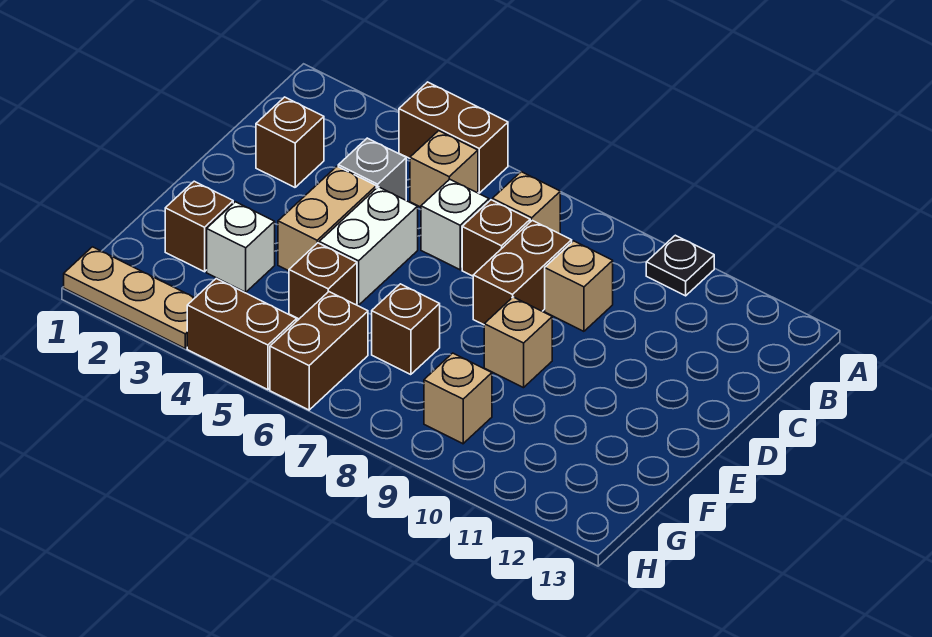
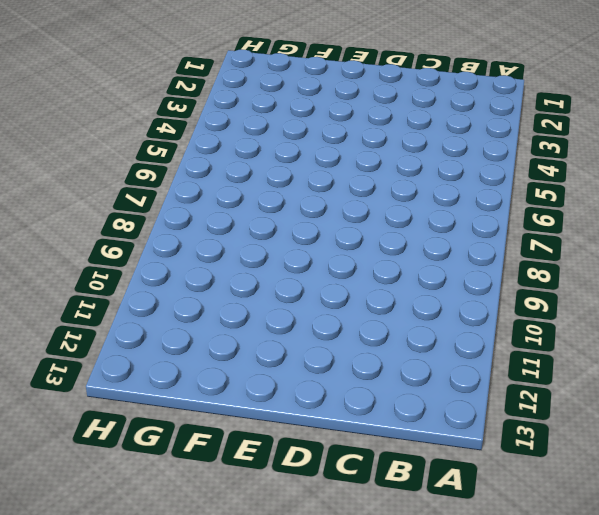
none -> brown 1x2 brick [399,82,508,193]
none -> black 1x1 plate [646,235,714,296]
none -> tan 1x1 brick [410,131,478,207]

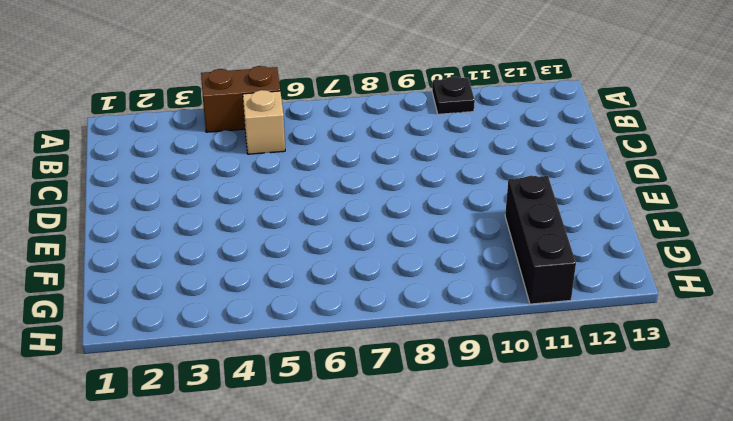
black 1x3 brick [505,176,576,304] -> none
none -> tan 1x1 brick [492,172,560,234]
none -> brown 1x1 brick [256,97,324,187]
none -> grey 1x1 brick [338,138,406,200]

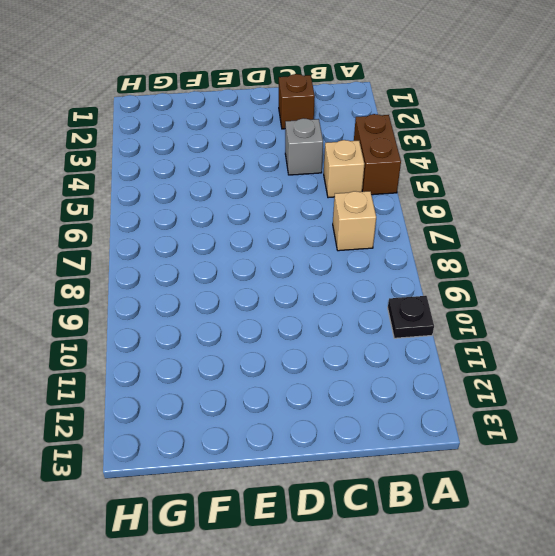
none -> white 1x1 brick [421,179,489,270]
none -> brown 1x1 brick [462,200,530,276]
none -> brown 1x2 brick [473,220,572,325]

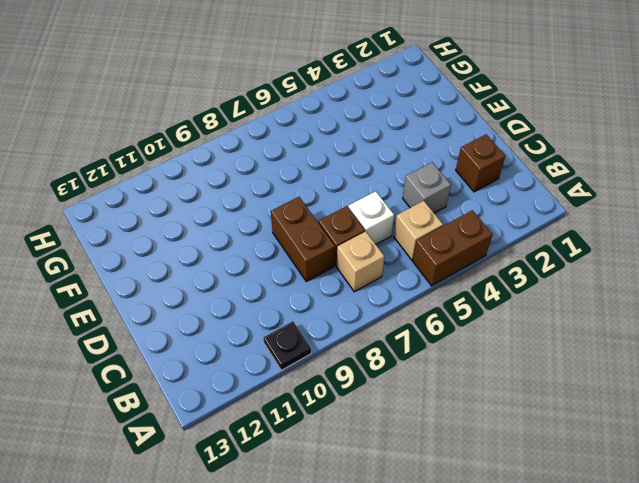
none -> tan 1x1 brick [545,241,613,331]
none -> tan 1x2 brick [278,166,376,271]
none -> white 1x2 brick [319,187,418,305]

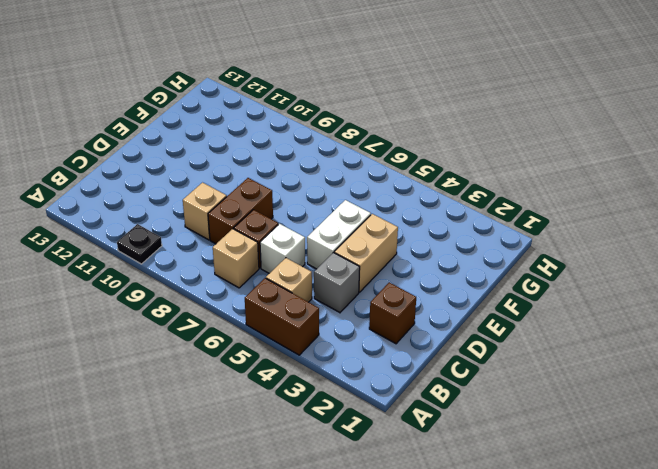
none -> tan 1x1 brick [484,297,552,388]
none -> brown 1x1 brick [165,181,233,272]
none -> white 1x1 brick [207,202,275,292]

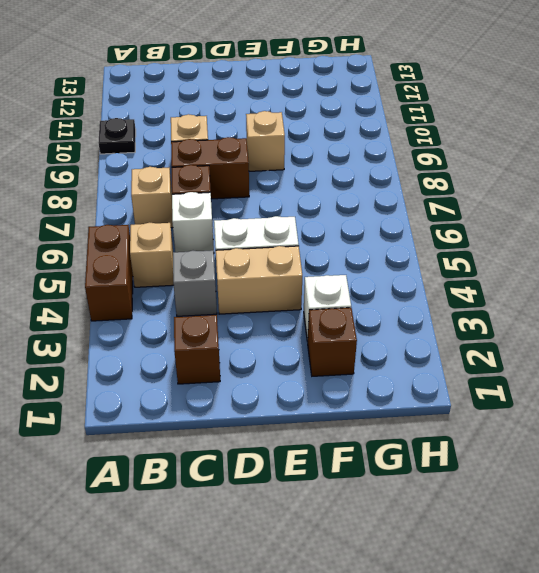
none -> brown 1x1 brick [289,243,357,319]
none -> brown 1x1 brick [372,284,440,375]
none -> brown 1x2 brick [270,292,368,410]

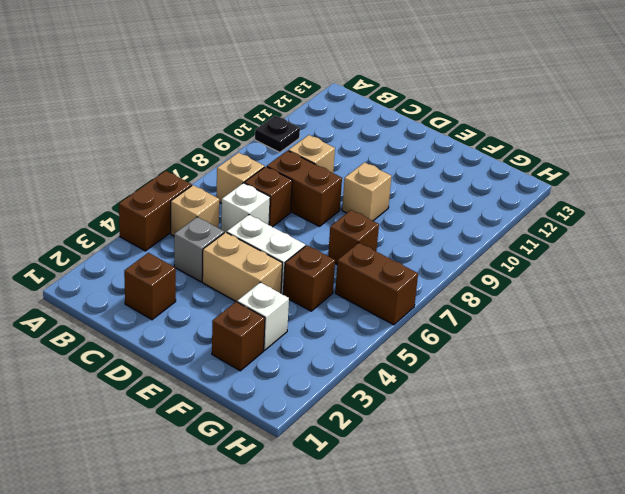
none -> tan 1x1 brick [424,353,492,444]
none -> tan 1x3 plate [64,247,194,348]
none -> brown 1x2 brick [187,279,297,390]

